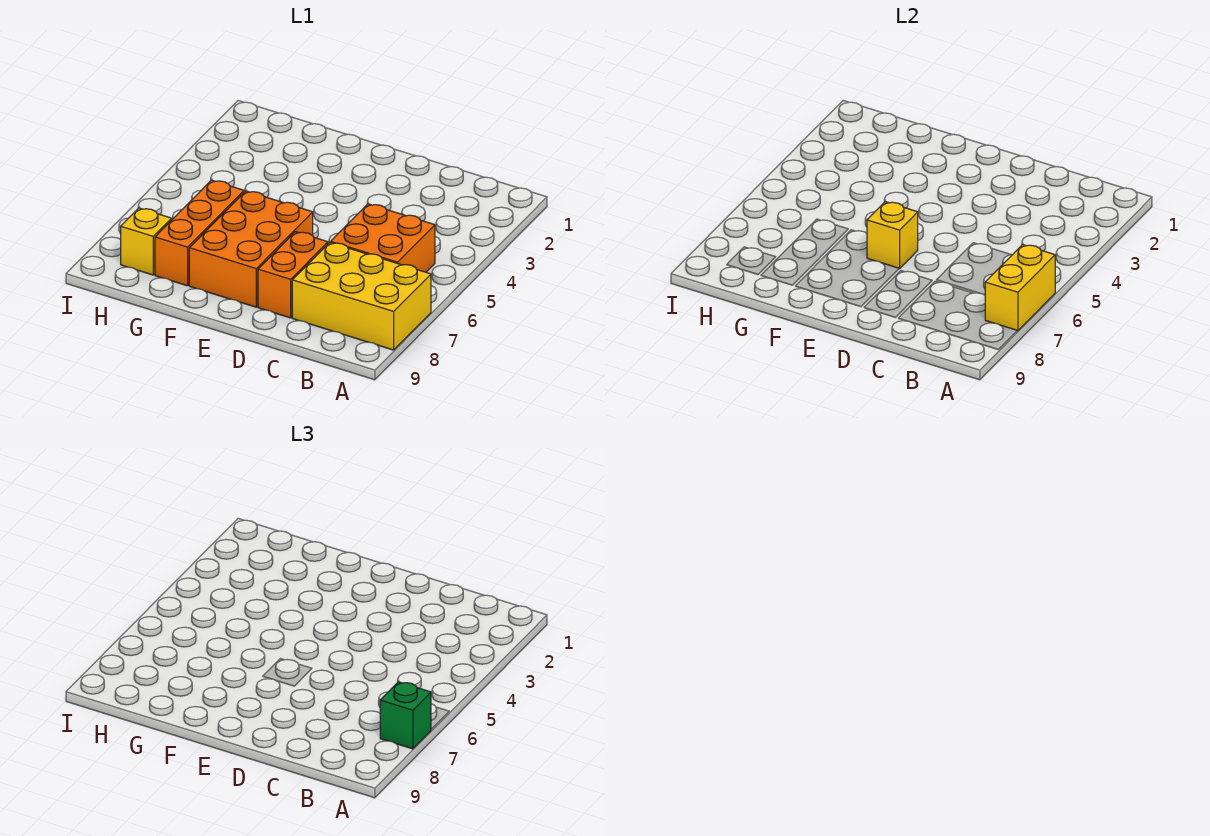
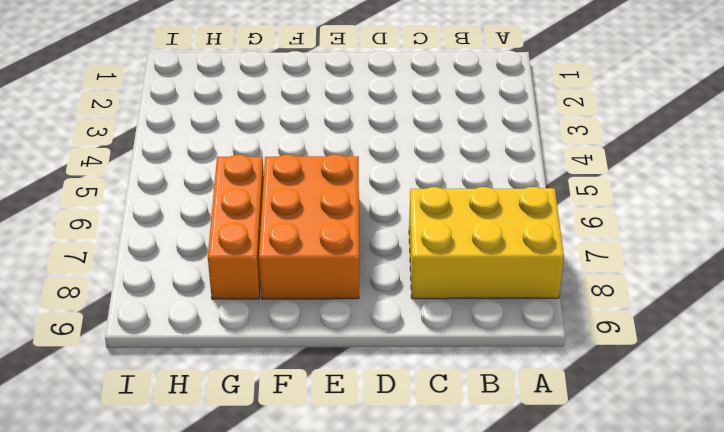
none -> orange 2x2 brick [331,204,435,272]
none -> orange 1x2 brick [258,232,328,318]

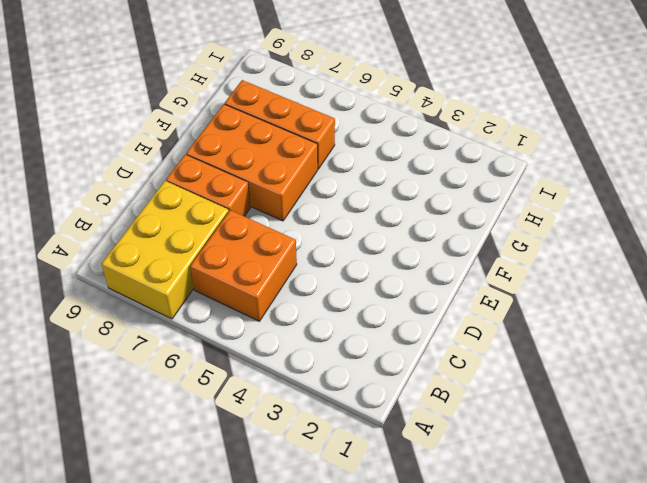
none -> yellow 1x1 brick [121,208,172,275]
none -> yellow 1x2 brick [985,245,1055,331]

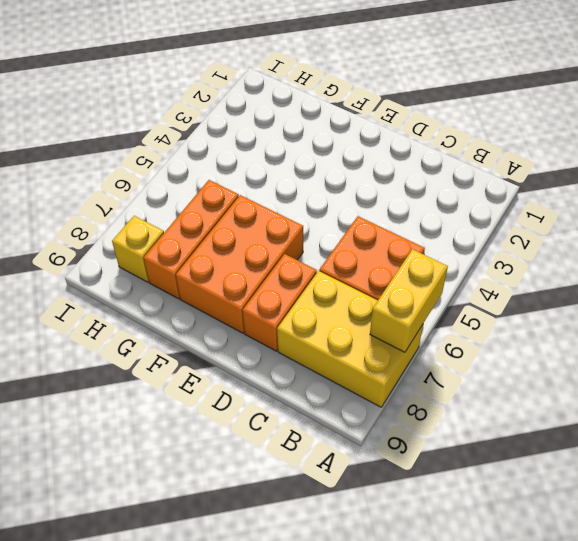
none -> yellow 1x1 brick [867,202,918,269]
none -> green 1x1 brick [380,682,431,749]

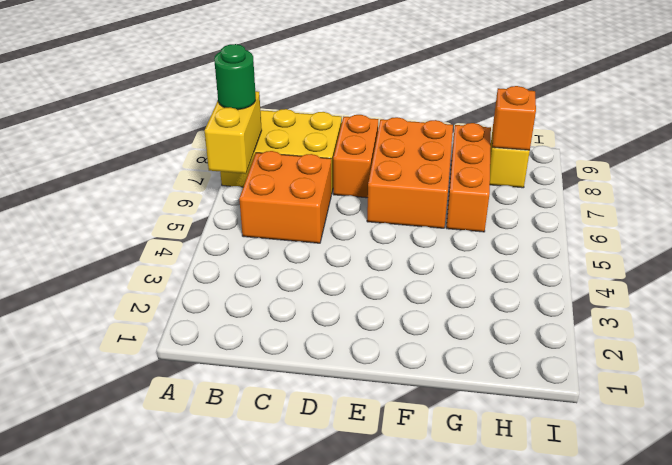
green 1x1 round brick [214,44,256,110] -> green 1x1 brick [380,682,431,749]
orange 1x1 brick [492,86,536,150] -> none
none -> yellow 1x1 brick [867,202,918,269]

